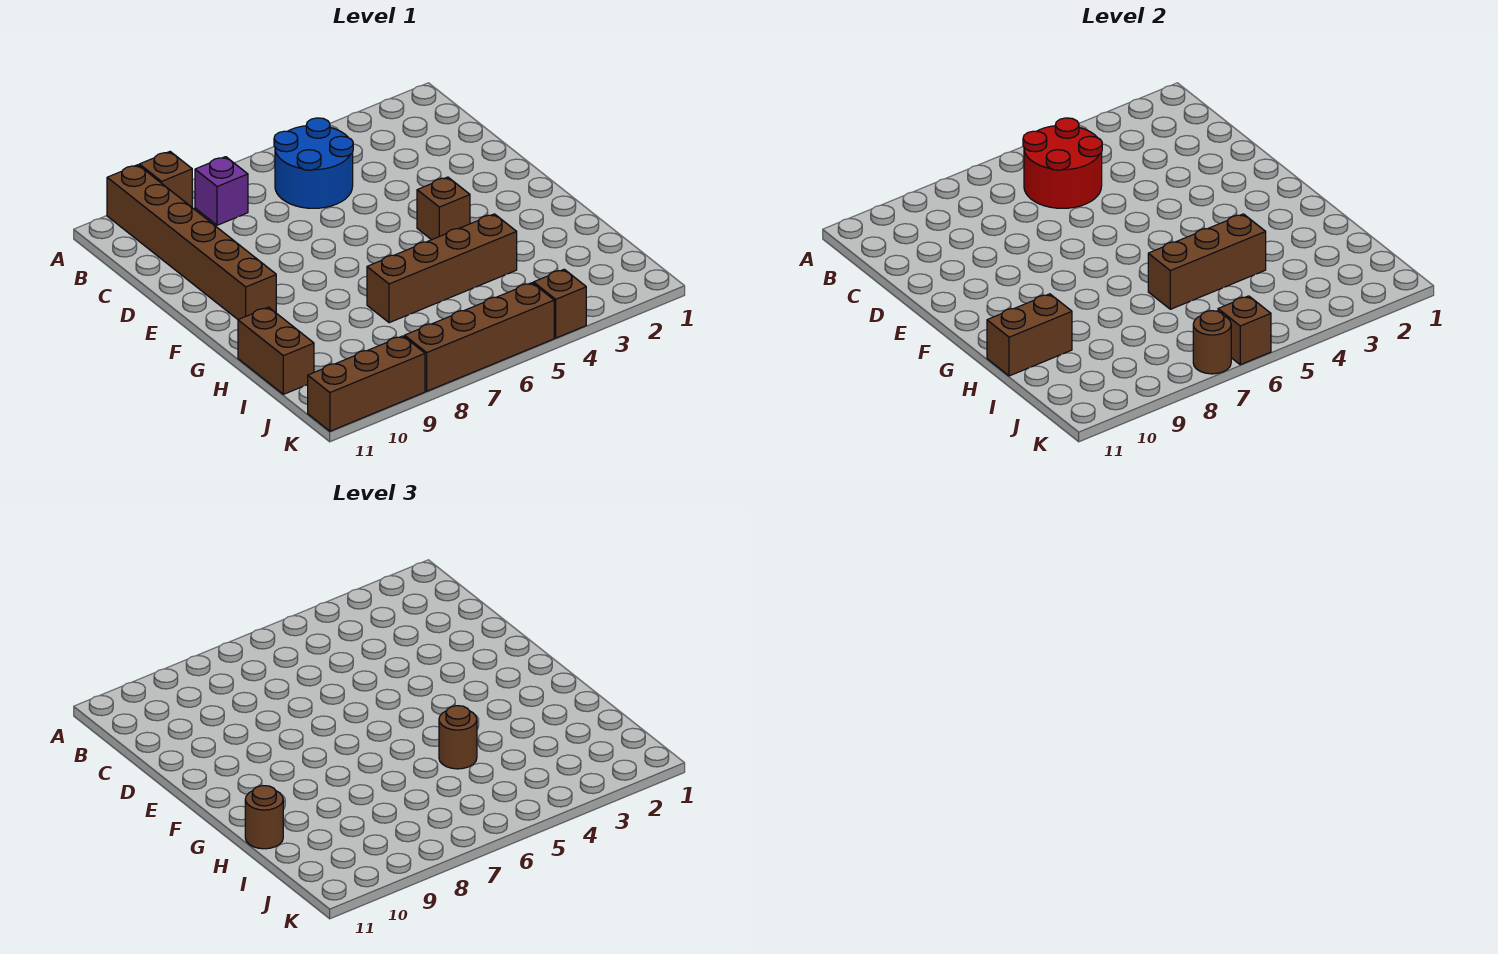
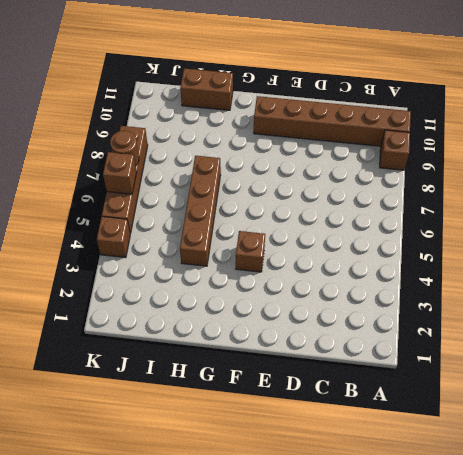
none -> blue 2x2 round brick [274,118,353,208]
none -> purple 1x1 brick [195,157,248,225]
none -> brown 1x3 brick [308,336,425,431]

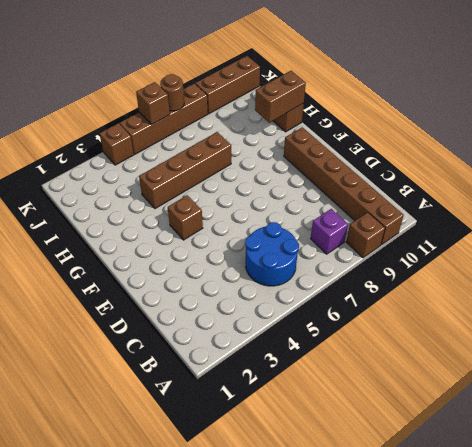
none -> red 2x2 round brick [1023,118,1102,208]
none -> brown 1x3 brick [1148,214,1266,309]
none -> brown 1x1 round brick [439,706,477,769]

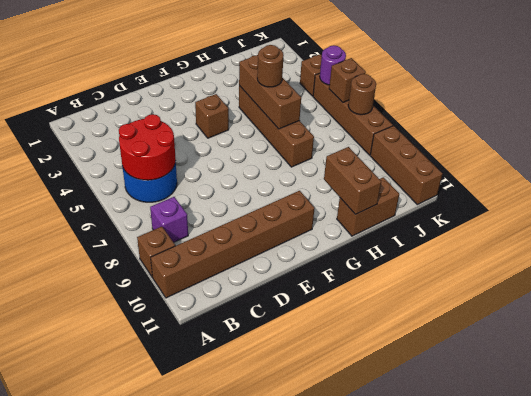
purple 1x1 round brick [320,45,346,85] -> none
none -> brown 1x1 round brick [245,786,283,849]

